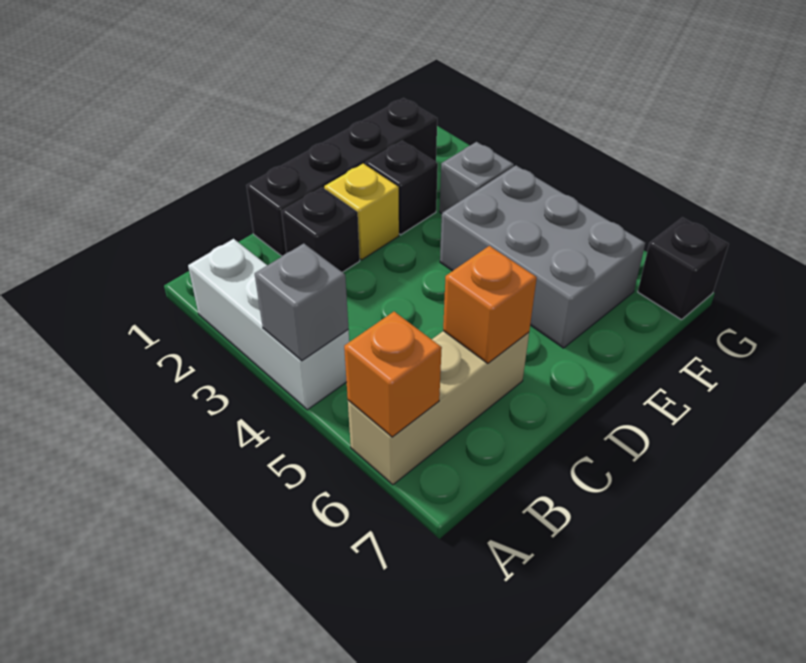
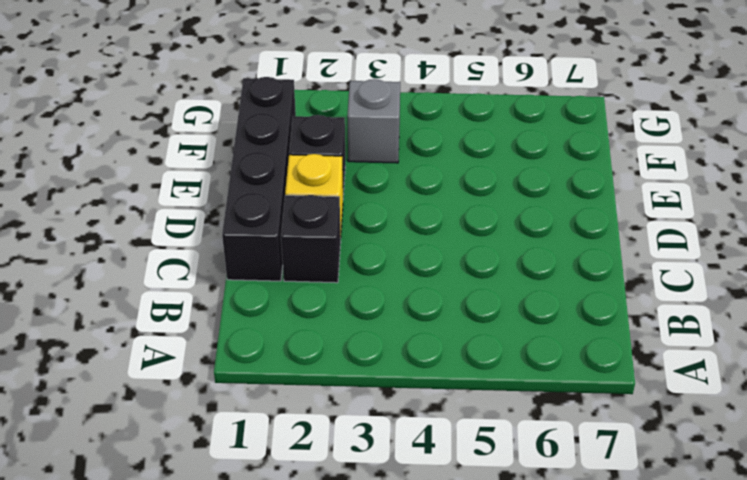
none -> white 1x3 brick [188,239,349,410]
none -> tan 1x3 brick [348,331,529,485]
none -> grey 2x3 brick [440,166,645,348]

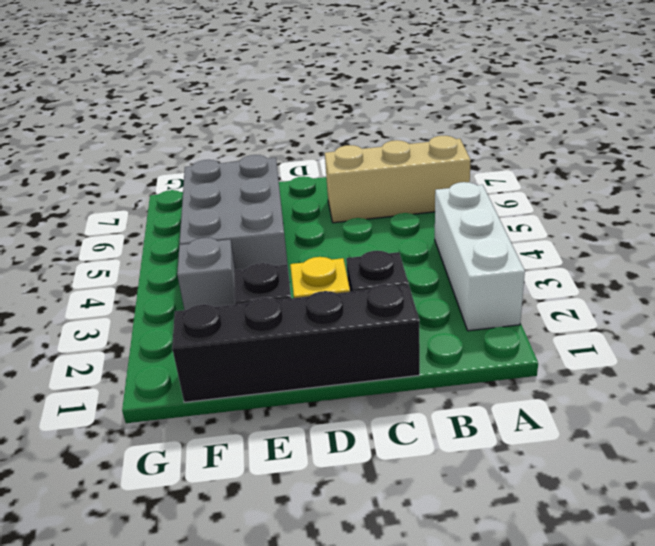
none -> black 1x1 brick [638,218,729,320]
none -> grey 1x1 brick [255,243,348,361]
none -> orange 1x1 brick [344,312,442,437]

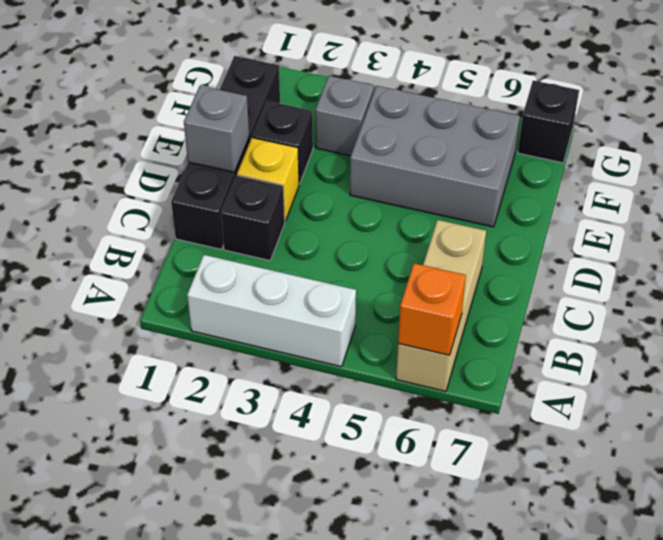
grey 1x1 brick [184,86,249,172] -> grey 1x1 brick moved to [255,243,348,361]
none -> orange 1x1 brick [443,246,537,363]

